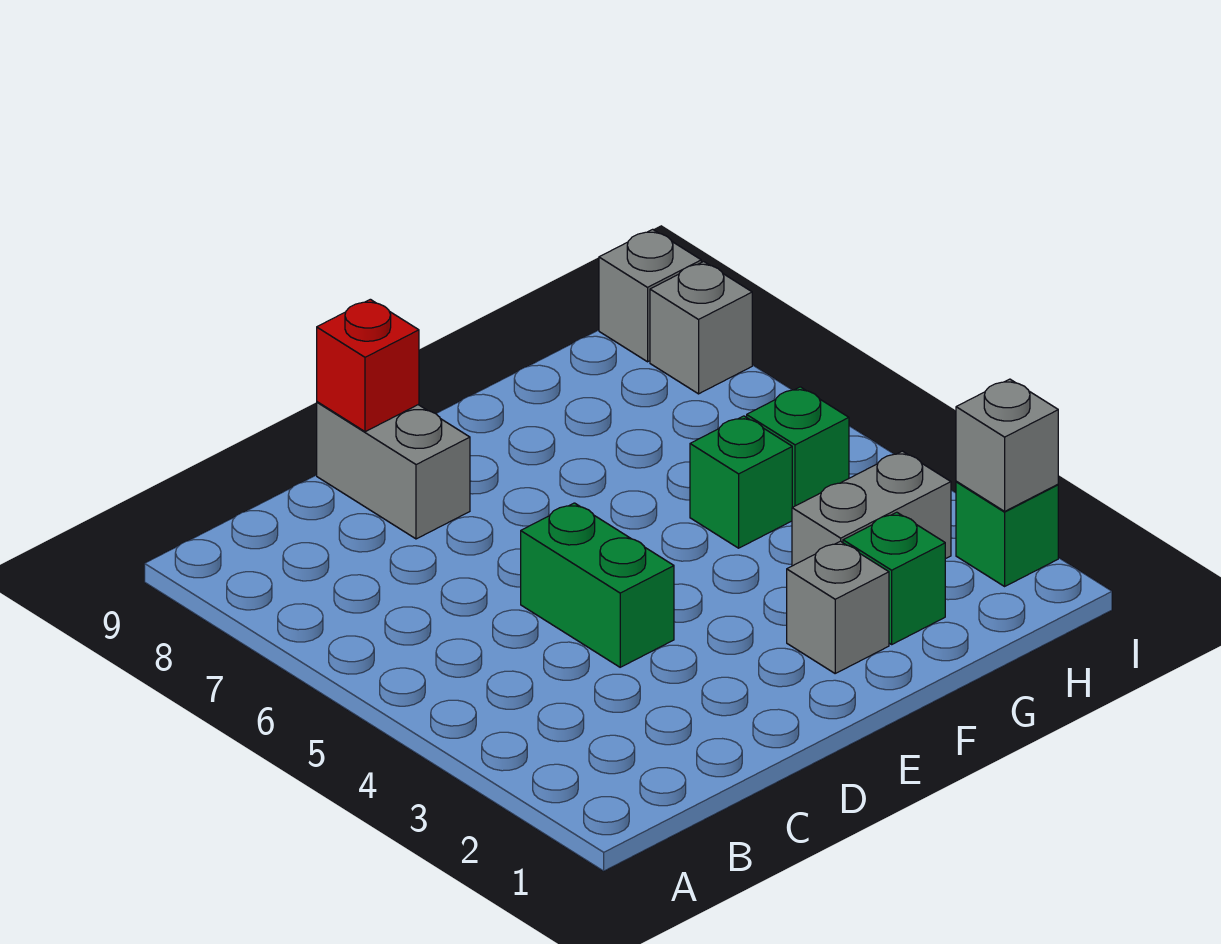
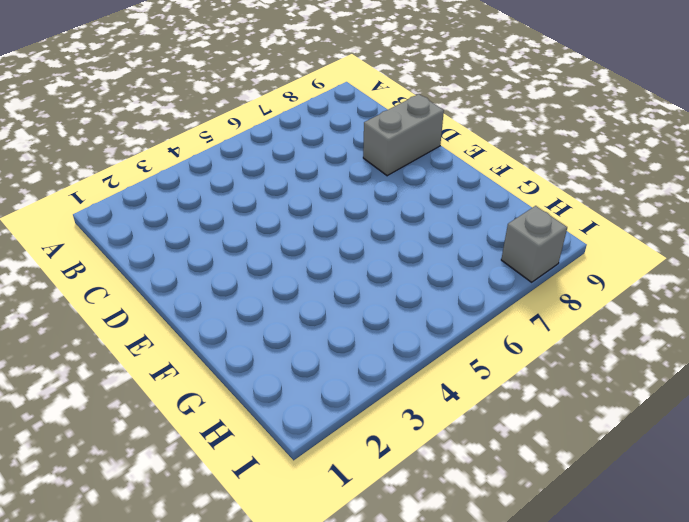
none -> green 1x2 brick [521,503,674,667]
none -> grey 1x1 brick [787,541,889,673]
none -> green 1x1 brick [843,512,945,644]

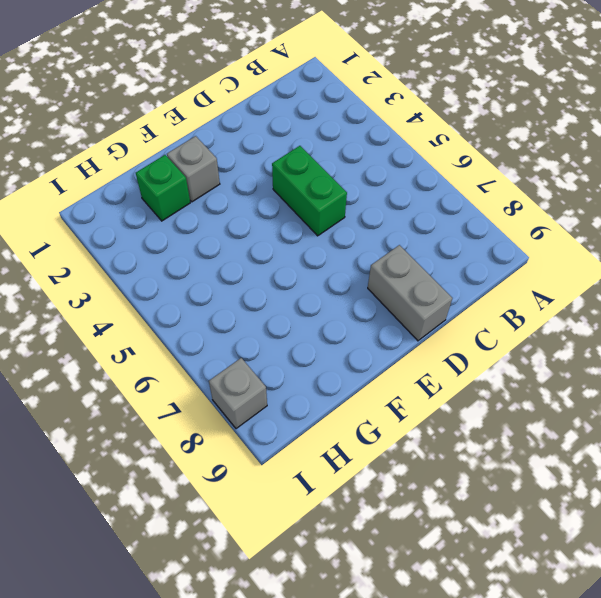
none -> grey 1x2 brick [792,451,951,566]
none -> green 1x1 brick [690,416,792,548]
none -> green 1x1 brick [747,387,849,508]

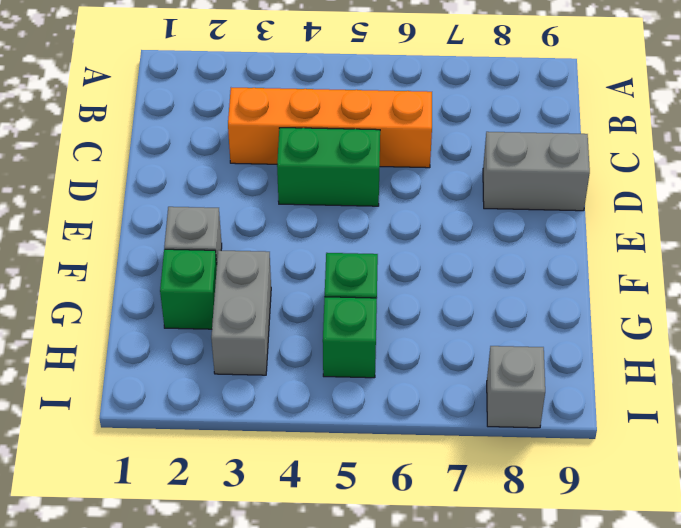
orange 1x4 brick [228,88,432,168] -> none
none -> green 1x1 brick [956,482,1058,586]
none -> grey 1x1 brick [599,229,701,362]
none -> red 1x1 brick [317,299,419,432]

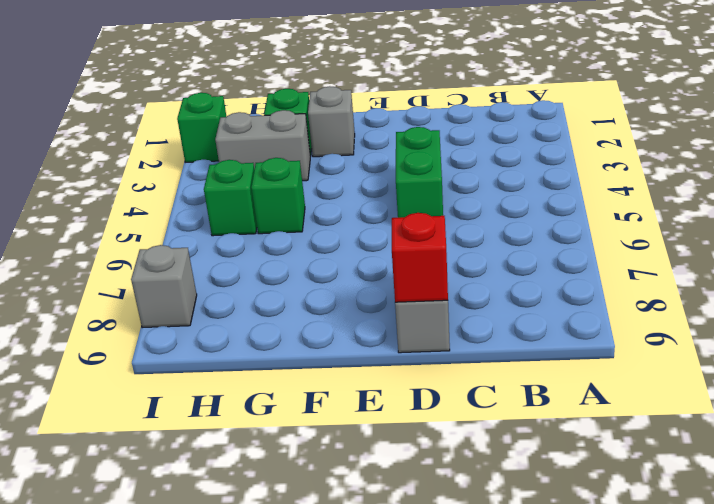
none -> grey 1x1 brick [599,229,701,362]
none -> grey 1x1 brick [956,379,1058,511]

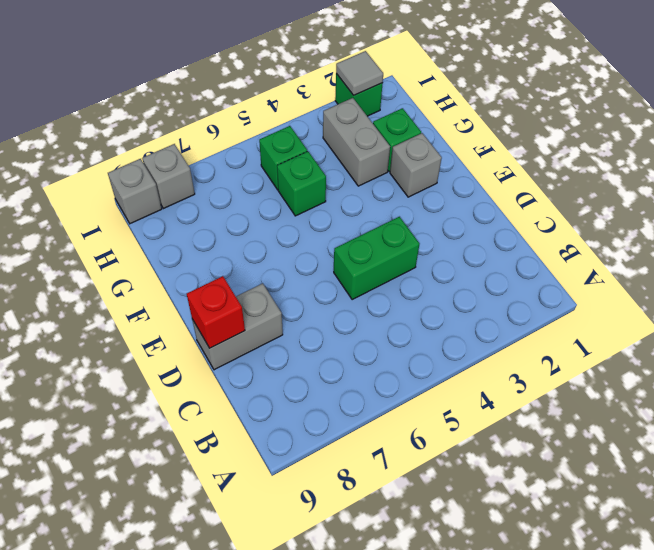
grey 1x1 tile [336,51,383,95] -> grey 1x1 brick [956,379,1058,511]

